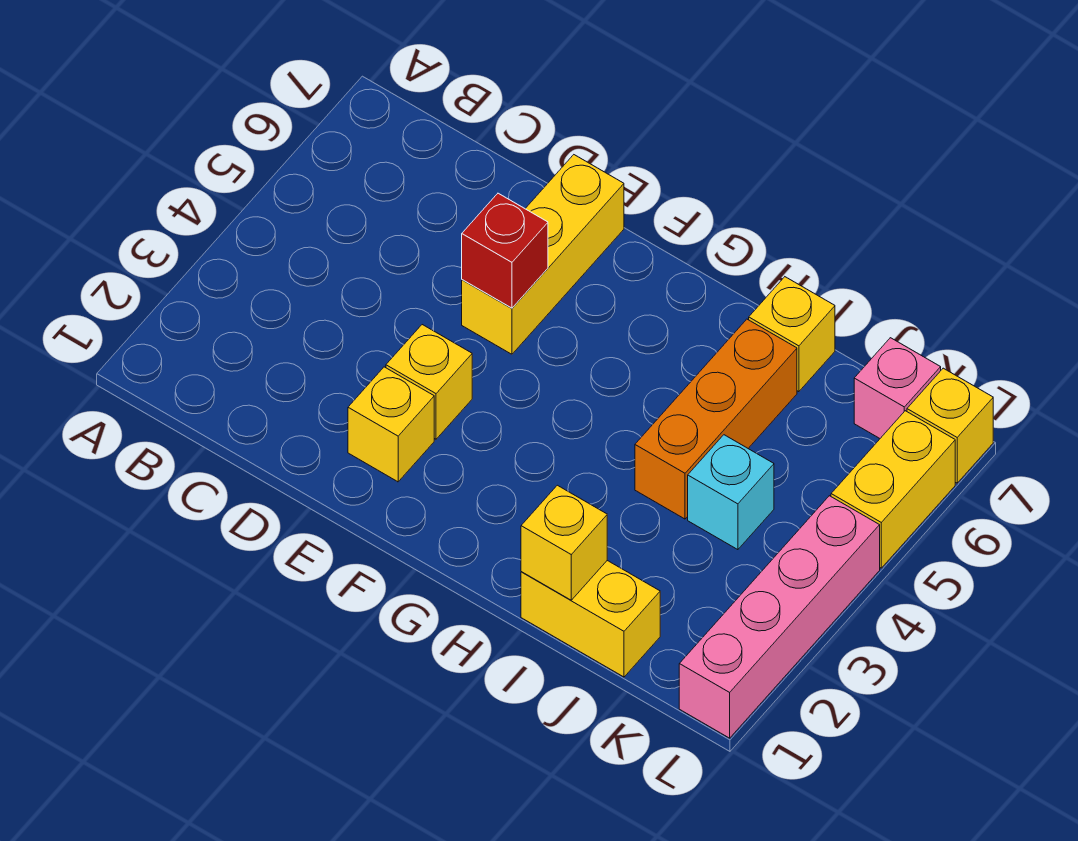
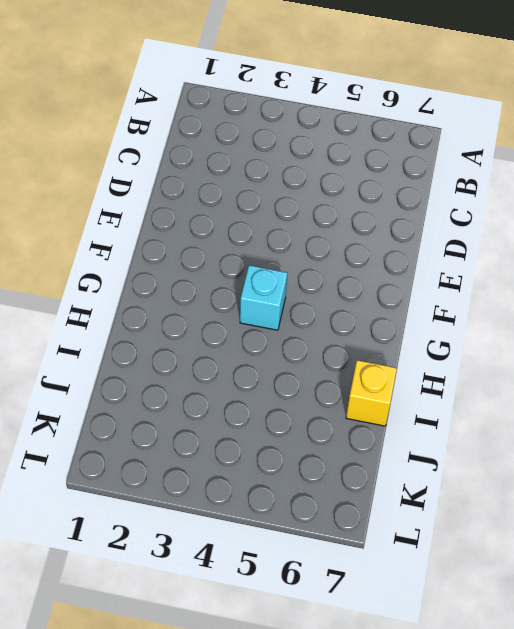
cyan 1x1 brick [240,265,287,330] -> cyan 1x1 brick moved to [688,435,774,550]
none -> yellow 1x1 brick [348,367,434,482]
none -> yellow 1x1 brick [386,325,472,439]
none -> yellow 1x3 brick [462,155,624,354]

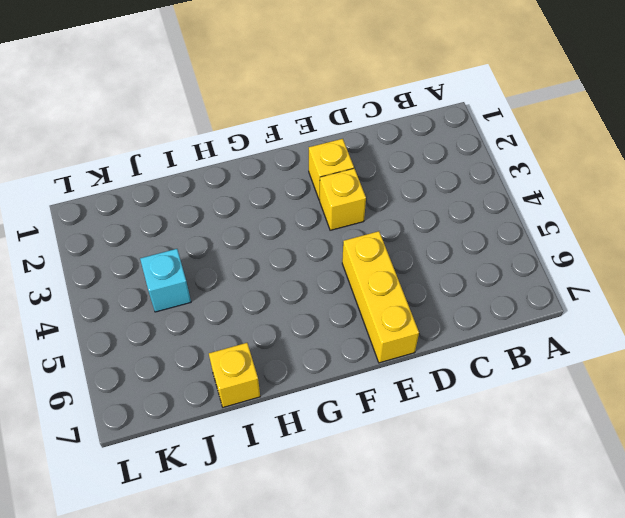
none -> yellow 1x2 brick [521,561,660,677]
none -> orange 1x3 brick [635,319,797,519]
none -> pink 1x1 brick [854,338,941,438]

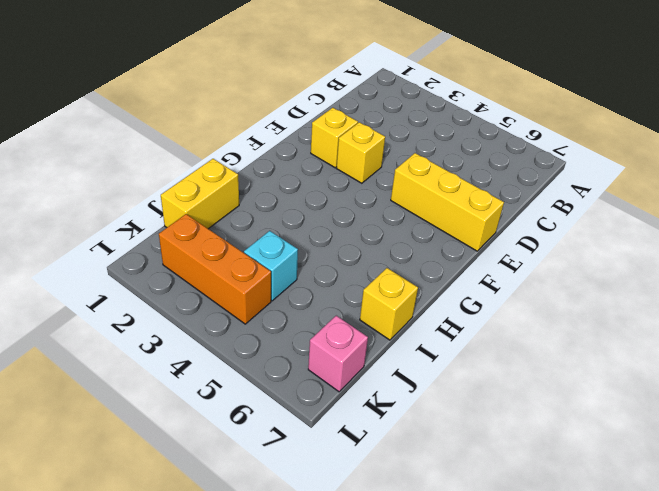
orange 1x3 brick [159,214,271,324] -> orange 1x3 brick moved to [635,319,797,519]
none -> pink 1x4 brick [679,496,880,738]
none -> yellow 1x2 brick [831,411,955,568]
none -> yellow 1x1 brick [907,368,993,483]

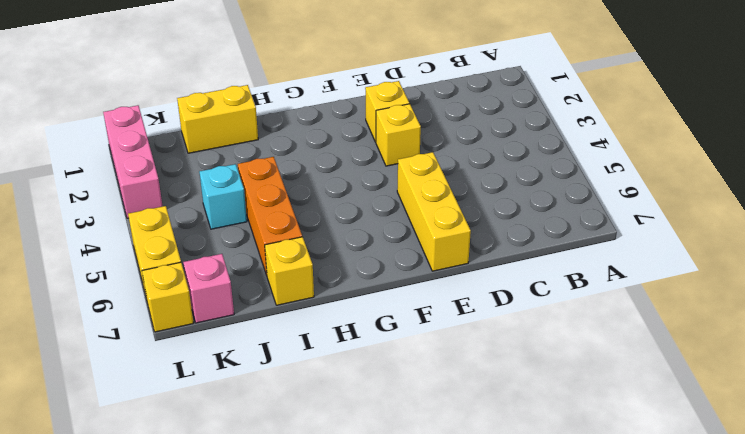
pink 1x3 brick [103,105,163,218] -> pink 1x4 brick [679,496,880,738]
none -> red 1x1 brick [462,193,548,308]
none -> yellow 1x1 brick [521,485,607,600]

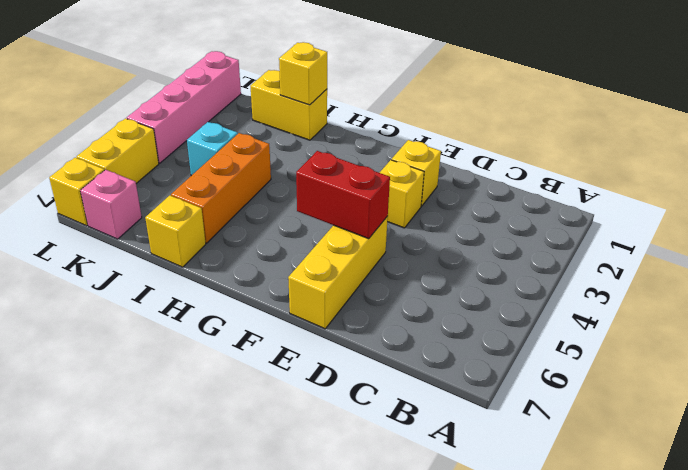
red 1x2 brick [296,151,390,239] -> red 1x1 brick [462,193,548,308]

